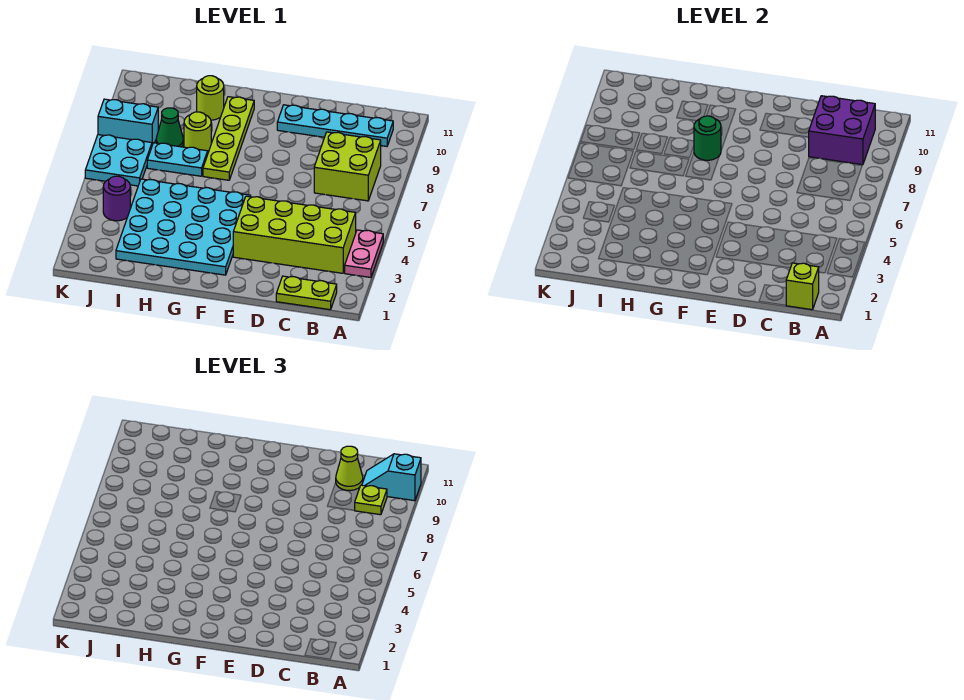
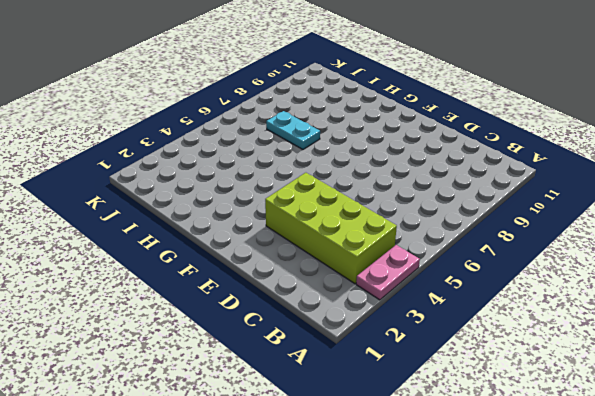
none -> lime 1x2 plate [276,276,337,310]
none -> lime 2x2 brick [314,132,381,201]
none -> cyan 1x4 plate [277,105,393,146]

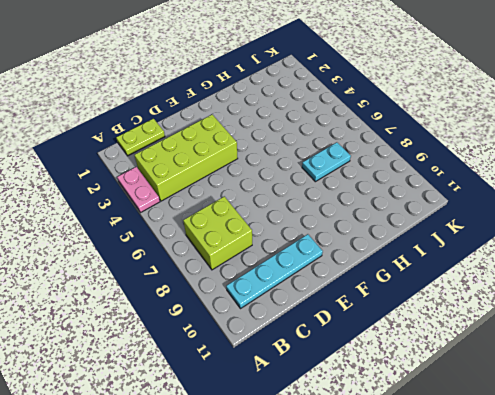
none -> cyan 4x4 plate [116,179,251,275]
none -> lime 1x4 plate [203,97,254,180]
none -> lime 1x1 round brick [184,112,211,152]

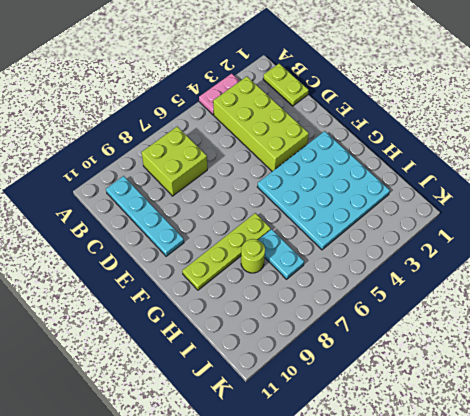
none -> lime 1x1 round brick [197,76,224,120]
none -> green 1x1 cone [156,108,183,147]
none -> purple 1x1 round brick [103,176,130,221]

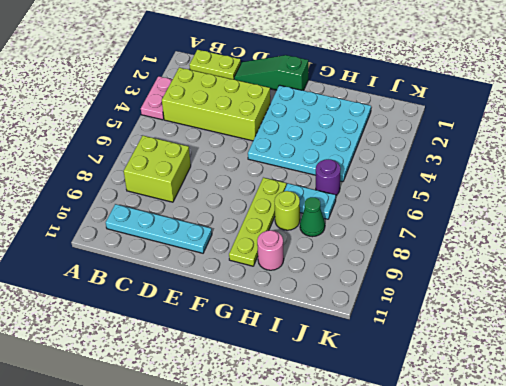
green 1x3 slope [234,55,308,91] -> none
pink 1x1 round brick [257,230,284,270] -> lime 1x1 round brick [197,76,224,120]
purple 1x1 round brick [316,159,341,195] -> purple 1x1 round brick moved to [103,176,130,221]
none -> cyan 2x2 plate [85,135,152,186]
none -> cyan 1x2 brick [98,99,158,145]
none -> lime 1x1 brick [786,263,819,310]

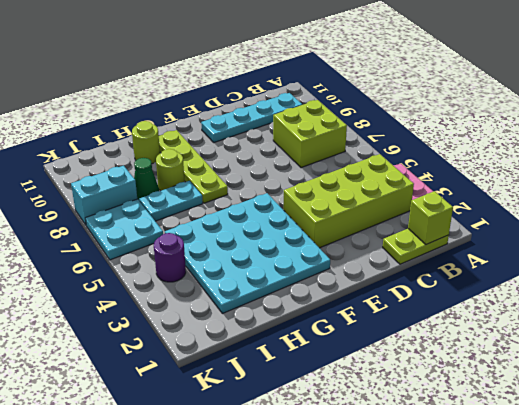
none -> purple 2x2 brick [809,96,875,165]
none -> green 1x1 round brick [694,116,721,160]
none -> cyan 1x2 slope [362,454,421,501]

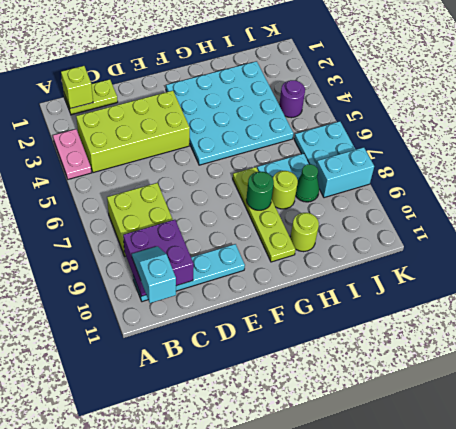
cyan 1x2 slope [132,246,176,303] -> cyan 1x2 slope turned to [362,454,421,501]
none -> lime 1x1 plate [354,485,387,515]
none -> lime 1x1 cone [336,446,363,491]

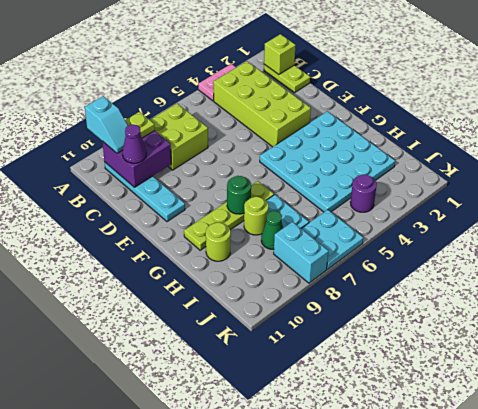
purple 1x1 cone [122,125,147,163] -> lime 1x1 cone [336,446,363,491]

